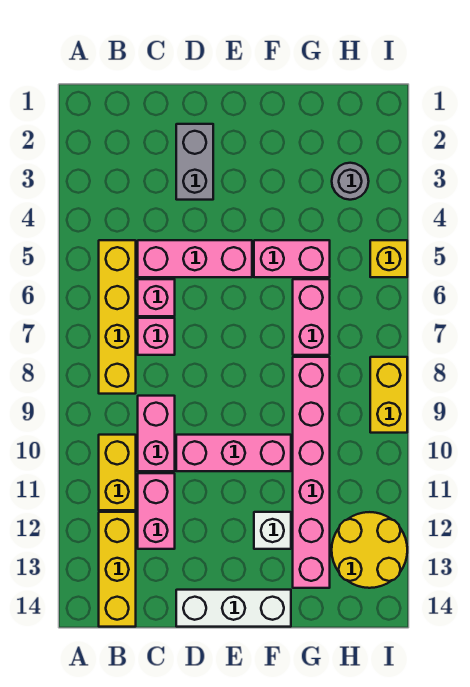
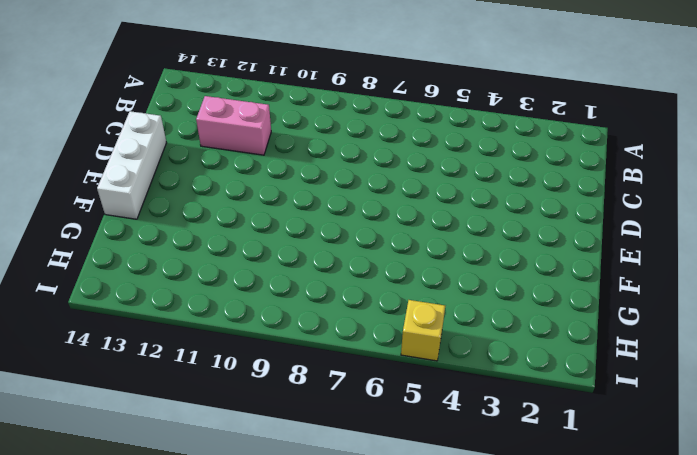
none -> yellow 1x4 brick [99,240,136,394]
none -> yellow 1x2 brick [99,435,136,510]
none -> yellow 1x3 brick [99,512,136,627]

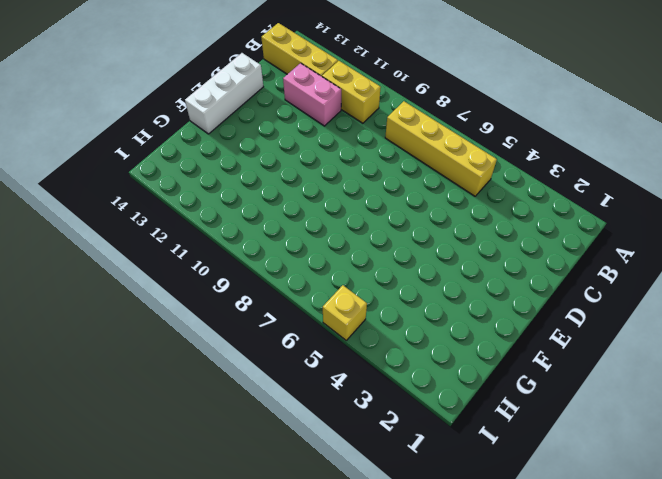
none -> pink 1x3 brick [138,240,252,277]
none -> pink 1x1 brick [138,279,175,316]
none -> pink 1x1 brick [138,318,175,355]

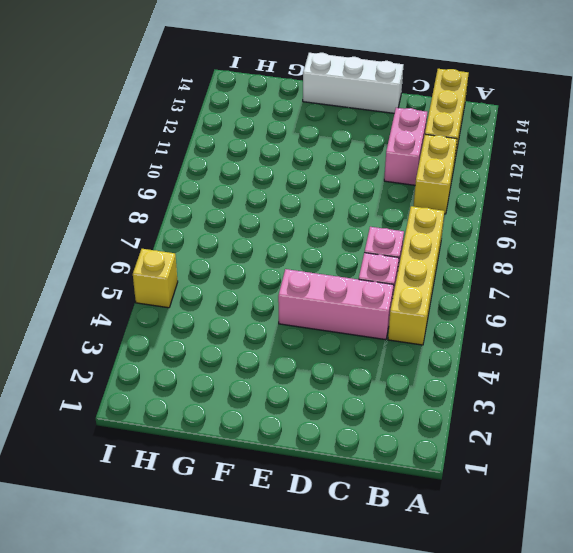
none -> pink 1x2 brick [138,396,175,471]
none -> grey 1x2 brick [176,124,213,200]
none -> pink 1x3 brick [176,435,291,471]

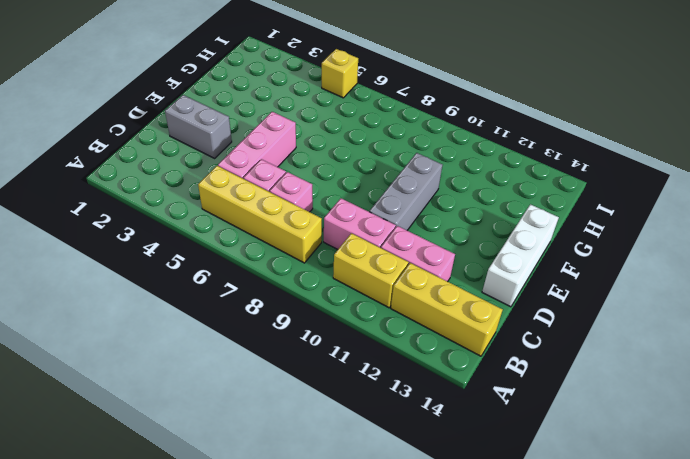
grey 1x3 brick [369,153,442,230] -> pink 1x3 brick [176,435,291,471]
none -> pink 1x2 brick [254,240,330,277]
none -> white 1x1 brick [254,512,291,549]
none -> pink 1x2 brick [293,279,330,355]

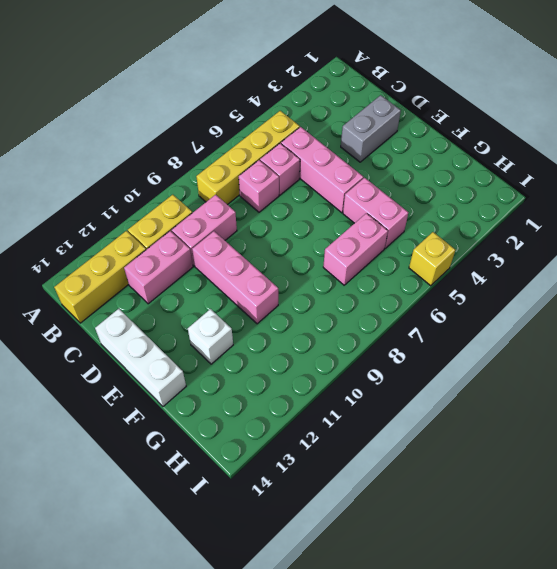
none -> pink 1x6 brick [293,357,330,588]
none -> grey 1x1 round brick [332,163,369,200]
none -> yellow 2x2 round brick [332,512,407,588]

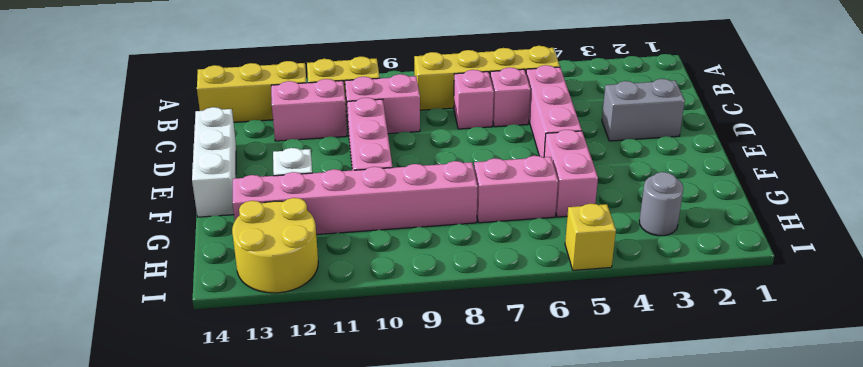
none -> yellow 1x2 brick [370,357,407,433]

